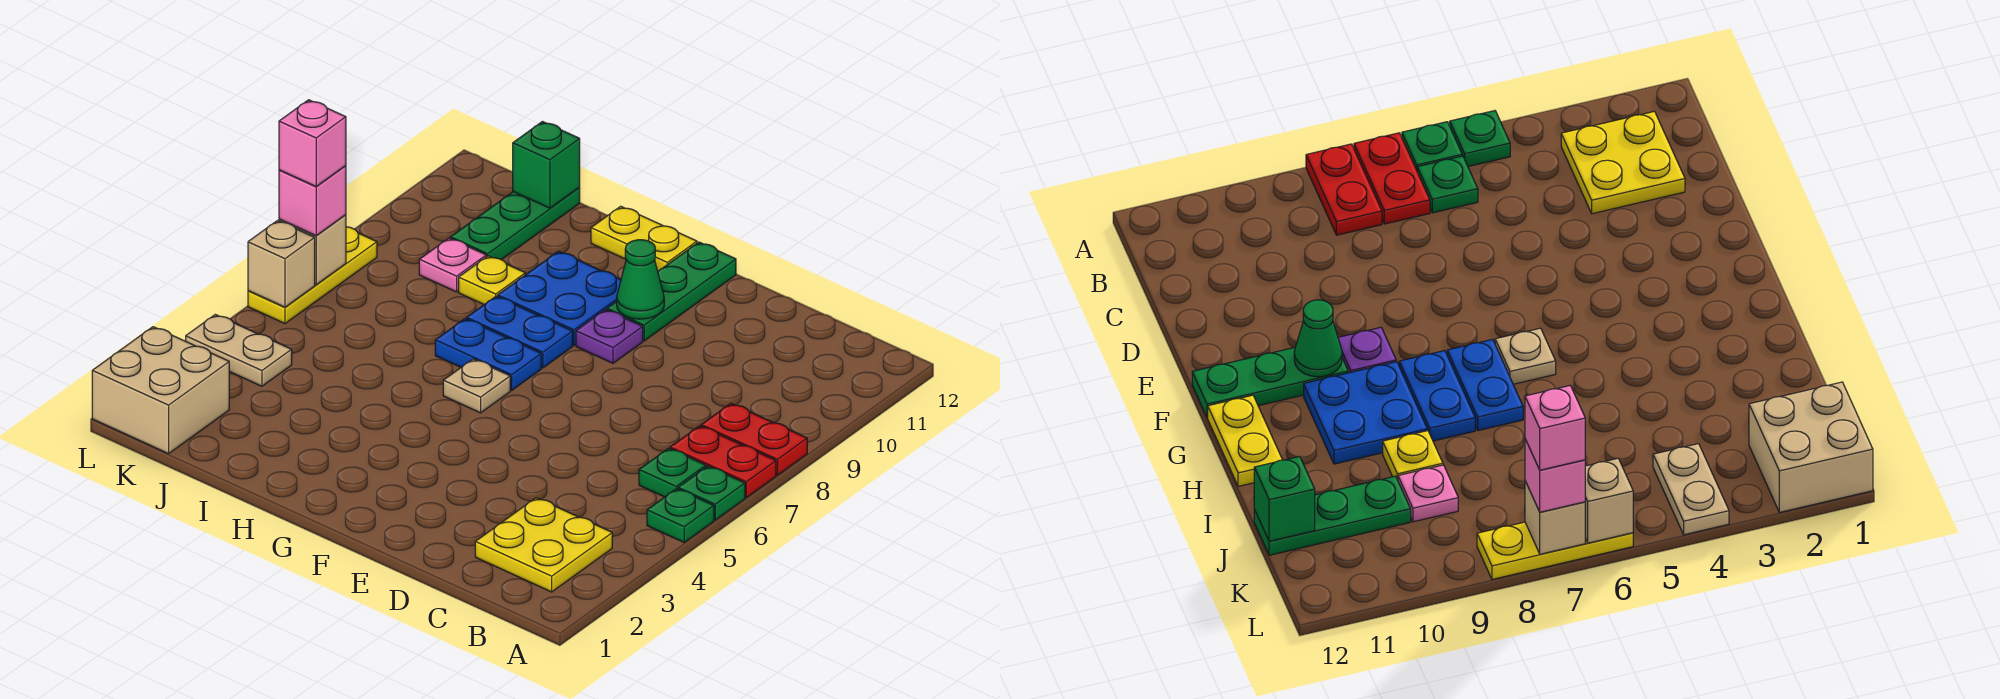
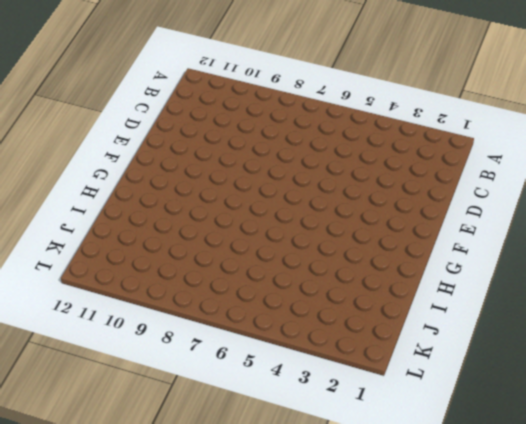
none -> green 1x1 plate [647,489,714,542]
none -> green 1x1 plate [678,466,745,520]
none -> red 1x2 plate [670,426,776,498]

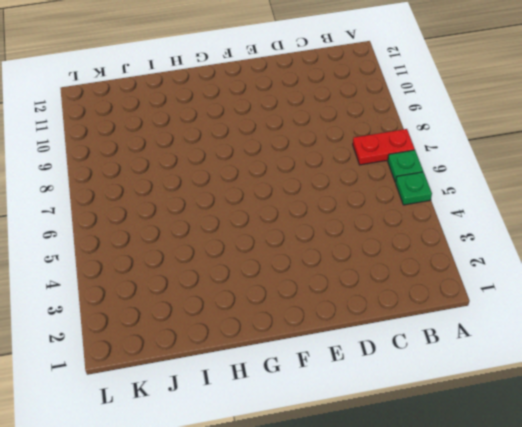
none -> red 1x2 plate [701,403,807,475]
none -> yellow 2x2 plate [475,498,612,592]
none -> green 1x1 plate [639,448,706,497]

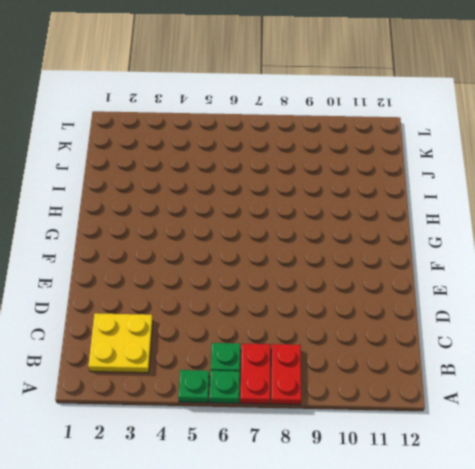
none -> purple 1x1 plate [576,309,643,363]
none -> green 1x3 plate [607,242,736,341]
none -> tan 1x1 plate [443,359,510,413]

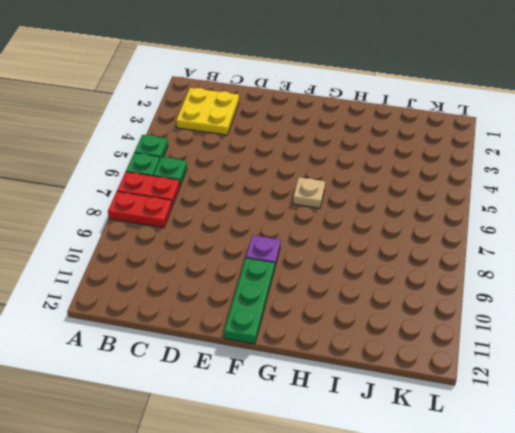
none -> blue 1x2 plate [435,319,541,390]
none -> blue 1x2 plate [467,296,573,368]
none -> blue 2x2 plate [498,251,621,345]

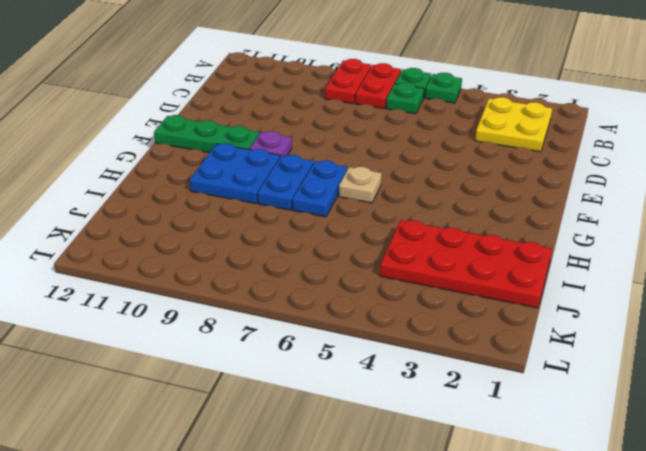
red 2x4 plate [380,220,552,308] -> none
none -> yellow 1x2 plate [591,206,697,271]
none -> yellow 1x1 plate [459,256,525,304]
none -> pink 1x1 plate [419,238,486,292]

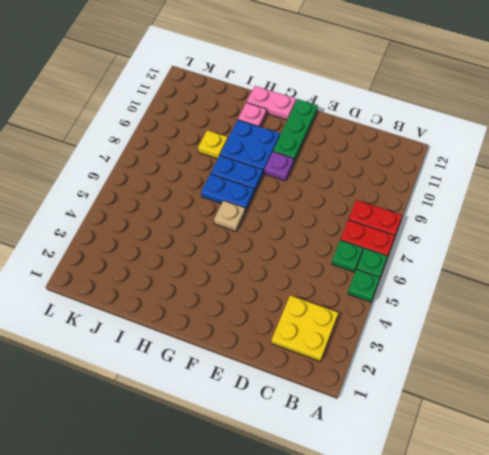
pink 1x2 plate [247,86,296,120] -> yellow 1x2 plate [591,206,697,271]
pink 1x1 plate [238,102,267,127] -> pink 1x1 plate moved to [419,238,486,292]
none -> green 1x3 plate [451,188,580,260]
none -> tan 2x2 brick [92,327,229,454]
none -> tan 1x2 plate [186,315,292,386]

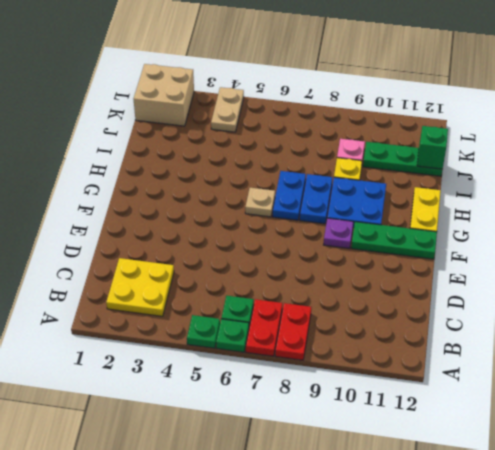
none -> yellow 1x3 plate [248,227,377,323]
none -> green 1x1 cone [617,240,664,319]
none -> tan 1x1 brick [248,221,315,307]

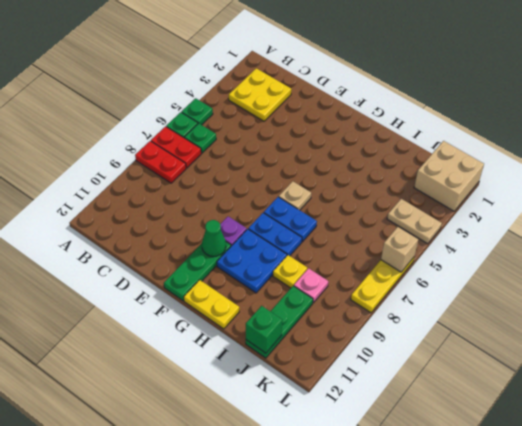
none -> tan 1x1 brick [279,215,346,285]
none -> pink 1x1 brick [279,166,346,235]
none -> pink 1x1 brick [279,100,346,187]

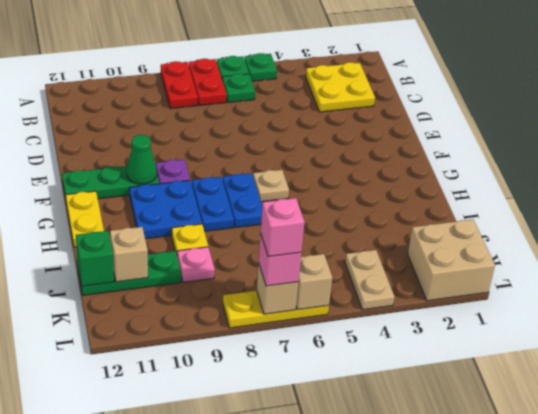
tan 1x1 brick [110,227,148,282] -> none

